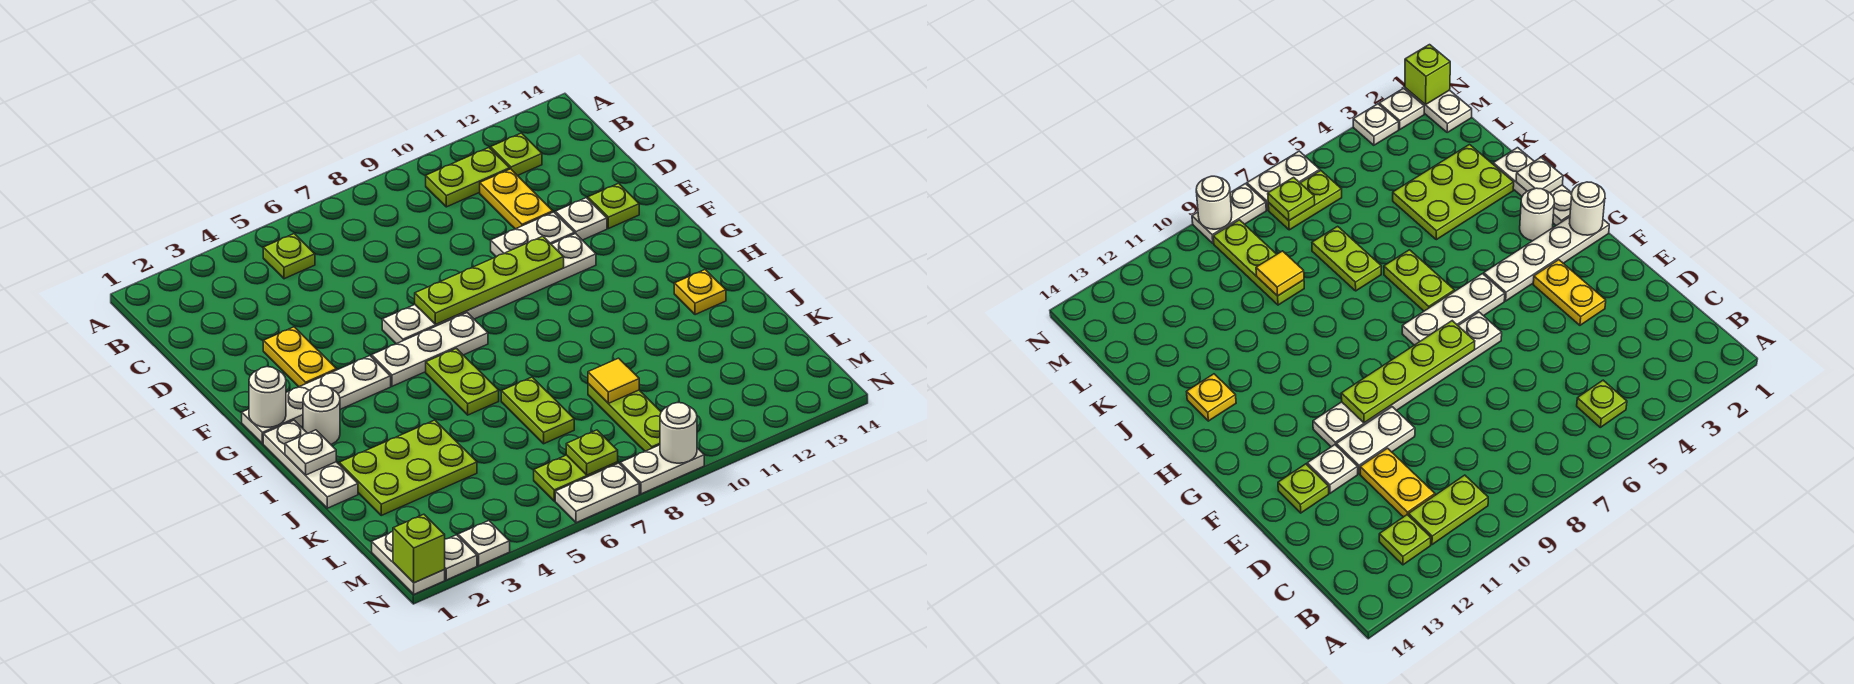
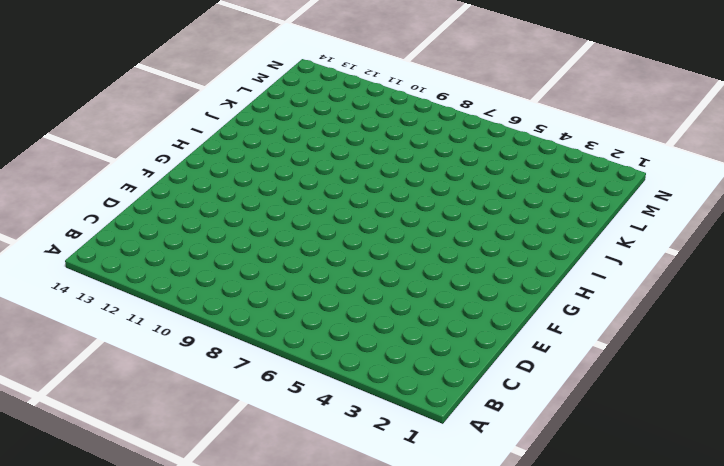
none -> lime 1x1 plate [263,234,315,279]
none -> lime 1x2 plate [426,148,510,207]
none -> lime 1x1 plate [491,133,542,176]
none -> yellow 1x2 plate [480,169,553,229]

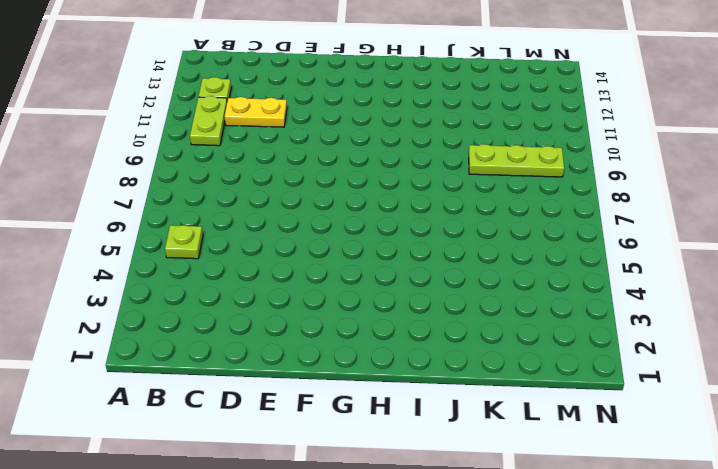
none -> yellow 1x2 plate [263,327,336,387]
none -> white 1x2 plate [491,212,574,257]
none -> white 1x1 plate [555,198,607,240]
none -> lime 1x1 plate [588,183,639,229]

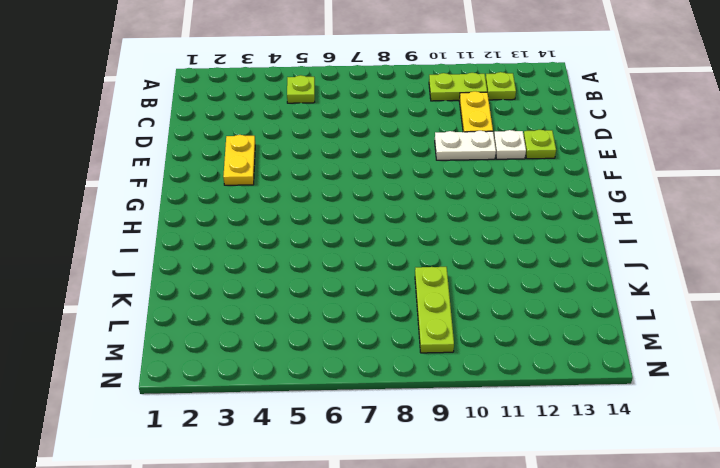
none -> white 1x6 plate [382,234,596,344]
none -> white 1x4 plate [242,356,391,444]
none -> white 1x3 plate [372,313,488,386]
none -> white 1x3 plate [263,420,358,508]

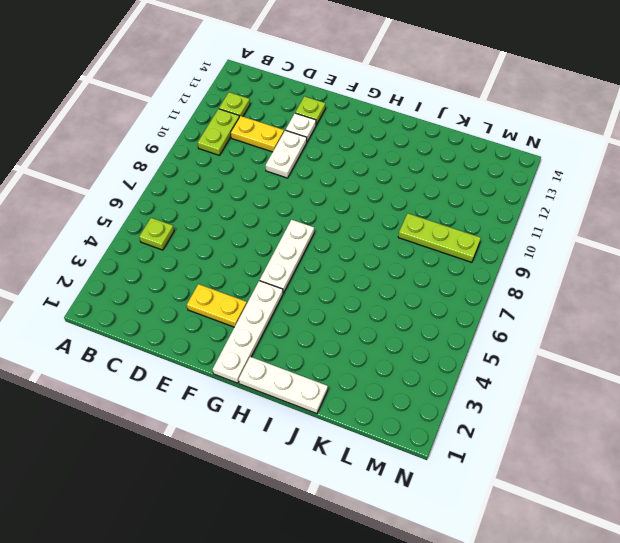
none -> white 1x6 plate [382,234,596,344]
none -> white 1x1 round brick [303,386,340,444]
none -> lime 1x2 plate [426,348,499,415]
none -> yellow 1x1 plate [674,270,726,315]

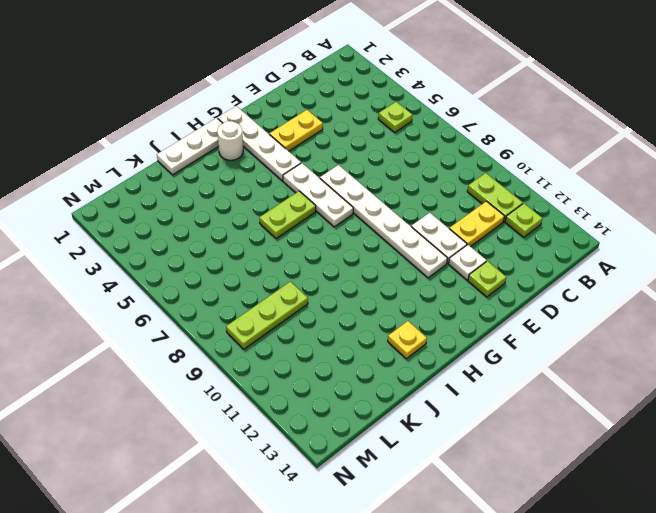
none -> lime 2x3 plate [339,420,477,515]
none -> lime 1x2 plate [501,377,574,444]
none -> white 1x2 plate [372,532,445,594]
none -> lime 1x2 plate [534,455,618,501]

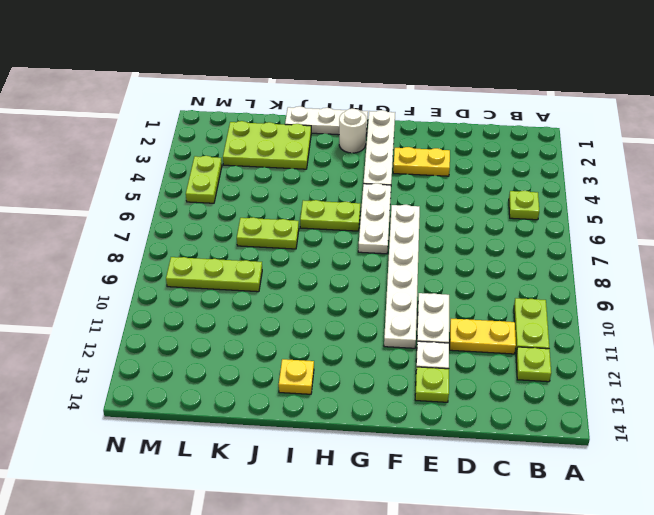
lime 2x3 plate [223,121,311,169] -> lime 2x3 plate turned to [339,420,477,515]
lime 1x2 plate [186,156,222,203] -> lime 1x2 plate moved to [534,455,618,501]
none -> white 1x2 plate [372,532,445,594]
none -> white 1x1 plate [444,535,477,580]
none -> white 1x1 plate [458,521,510,566]
none -> white 1x2 plate [555,463,639,523]

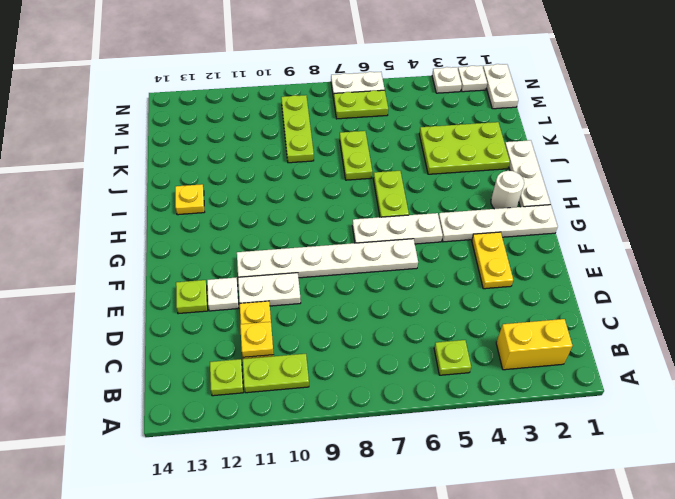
yellow 1x2 brick [496,319,573,370] -> none
yellow 1x1 plate [240,322,274,357] -> none
none -> white 1x2 plate [620,445,704,494]
none -> lime 1x4 plate [415,236,564,324]
none -> white 1x1 round brick [249,367,286,427]
none -> white 1x1 plate [285,430,336,475]

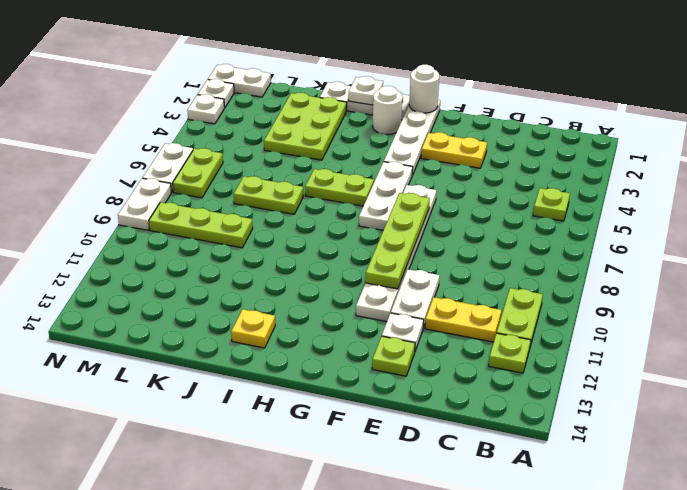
none -> yellow 1x1 tile [588,358,639,403]
none -> lime 1x1 plate [566,430,618,475]
none -> lime 1x1 brick [393,514,445,583]
none -> white 1x1 round brick [660,403,697,463]

